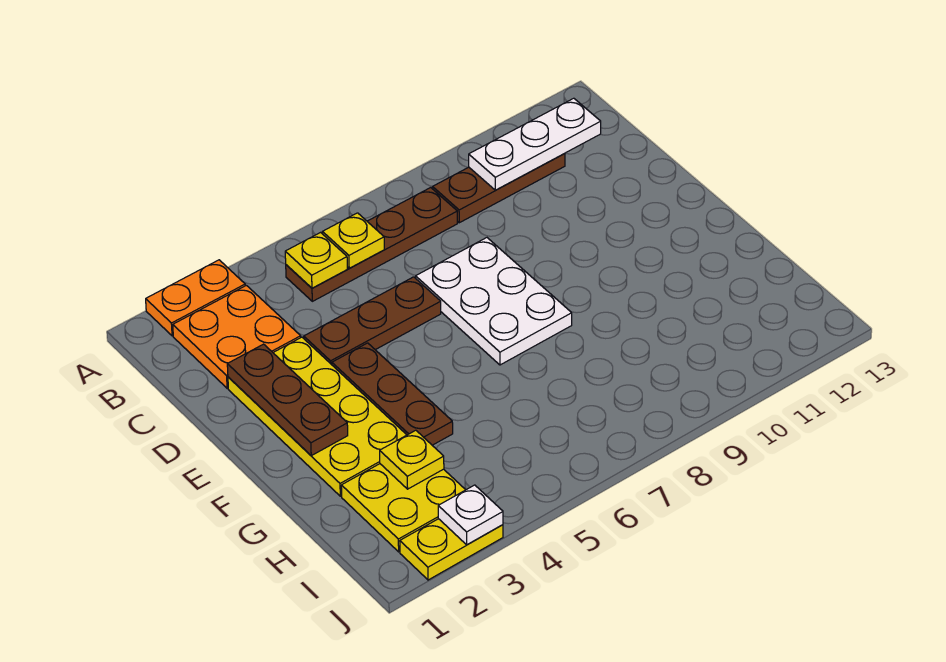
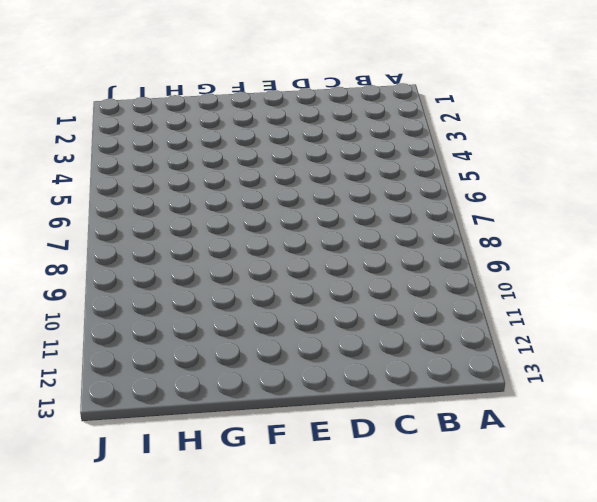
none -> orange 1x2 plate [146,260,245,336]
none -> orange 2x2 plate [173,285,301,388]
none -> brown 1x4 plate [286,188,457,301]

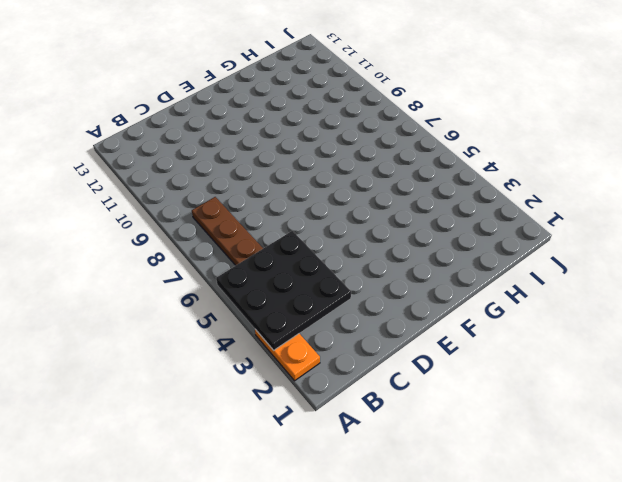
black 3x3 plate [216,231,351,350] -> yellow 1x1 plate [285,233,347,288]
none -> orange 2x2 plate [173,285,301,388]
none -> brown 1x3 plate [433,154,565,223]
none -> yellow 2x4 plate [228,337,406,496]

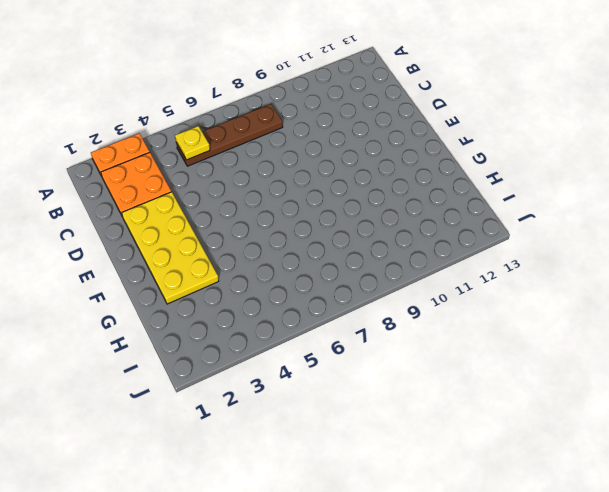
none -> brown 1x3 plate [433,154,565,223]
none -> brown 1x3 plate [304,277,441,365]
none -> white 2x3 plate [416,238,572,365]

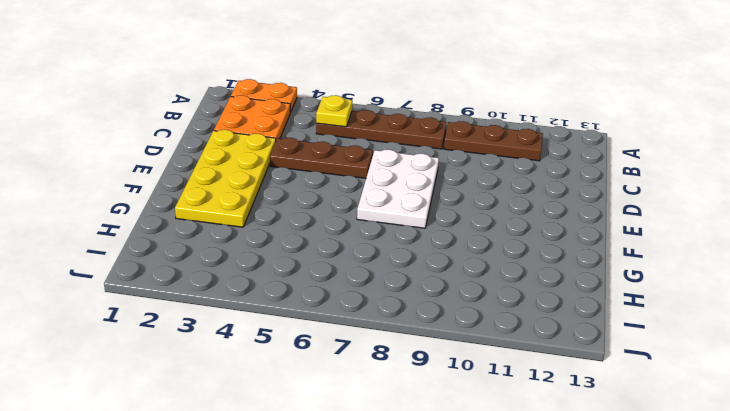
none -> brown 1x3 plate [332,343,453,445]
none -> yellow 2x2 plate [341,464,465,552]
none -> yellow 1x2 plate [400,519,503,580]

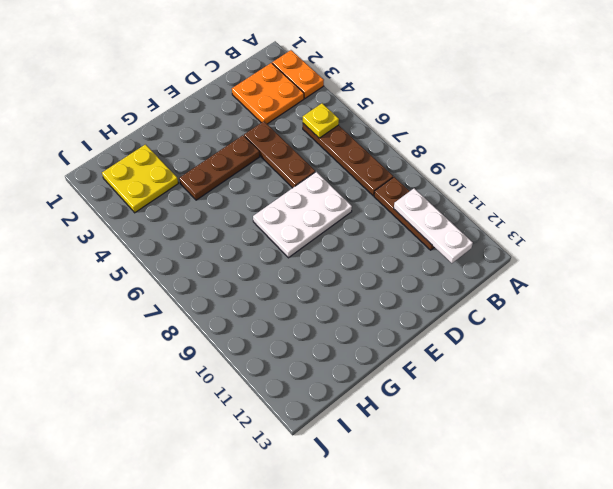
none -> yellow 2x4 plate [228,337,406,496]
none -> yellow 1x2 plate [400,519,503,580]
none -> yellow 1x1 plate [322,213,384,268]

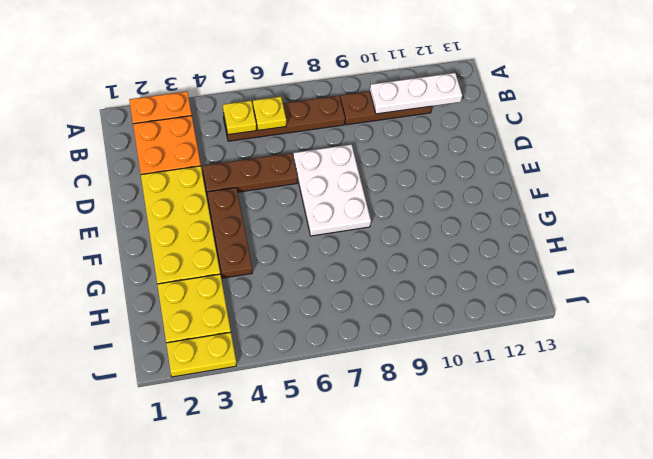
none -> brown 1x3 plate [227,344,348,456]
none -> yellow 1x1 plate [380,430,444,489]
none -> white 1x1 plate [438,485,503,545]

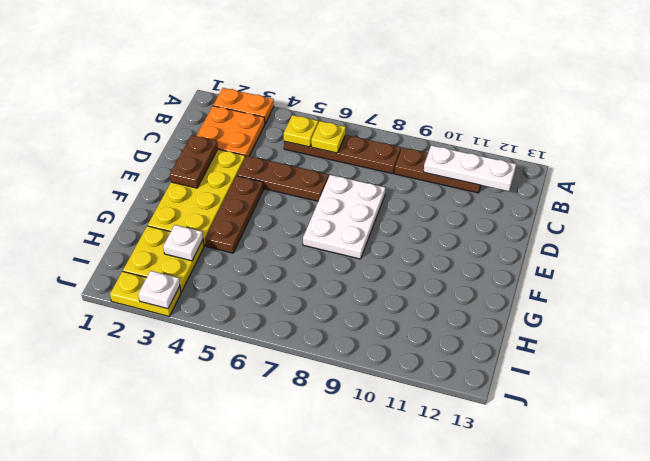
brown 1x2 plate [170,135,218,188] -> brown 1x3 plate [227,344,348,456]
white 1x1 plate [163,225,203,261] -> yellow 1x1 plate [380,430,444,489]

